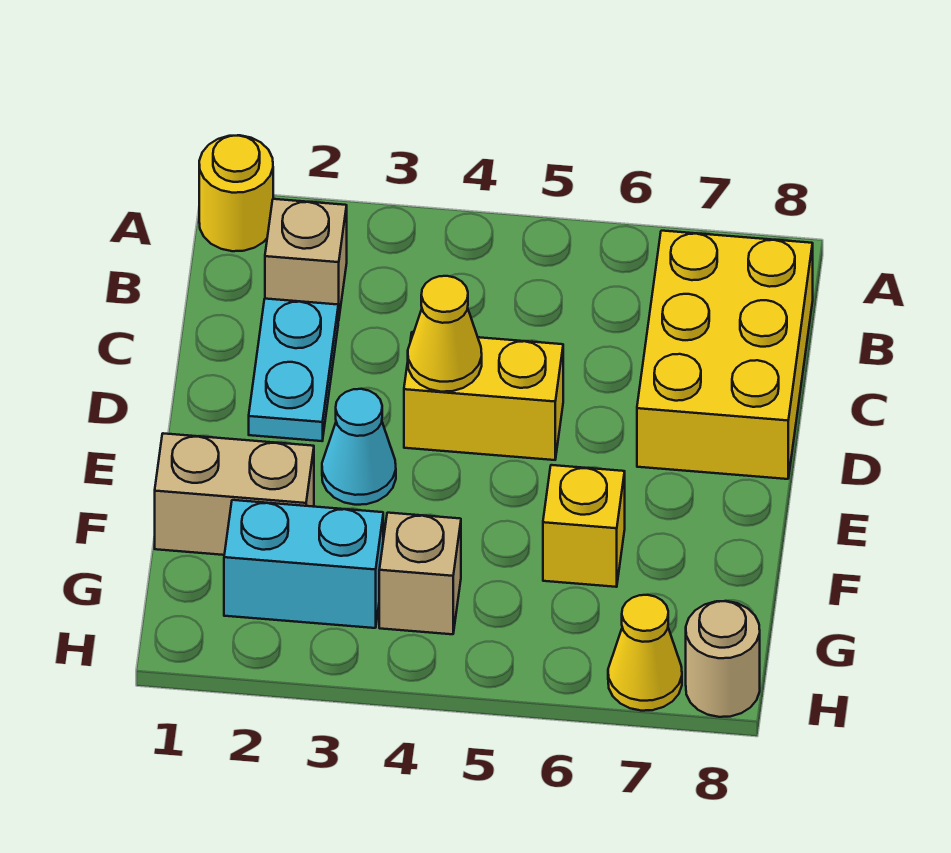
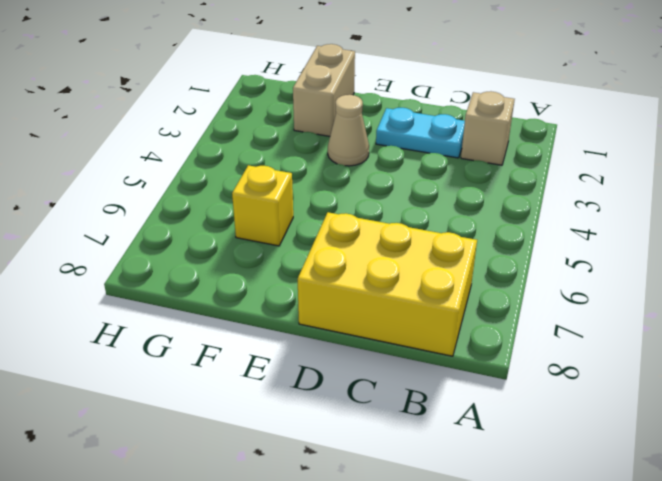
tan 1x1 cone [328,95,369,166] -> cyan 1x1 cone [322,389,396,505]
none -> yellow 1x1 round brick [199,135,273,251]
none -> yellow 1x2 brick [404,332,563,460]
none -> cyan 1x2 brick [224,500,383,628]

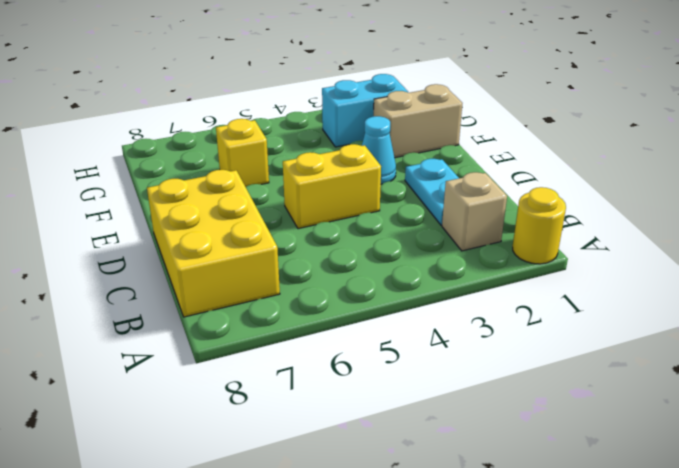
none -> tan 1x1 brick [379,513,461,634]
none -> yellow 1x1 cone [608,595,682,711]
none -> tan 1x1 round brick [686,601,760,717]

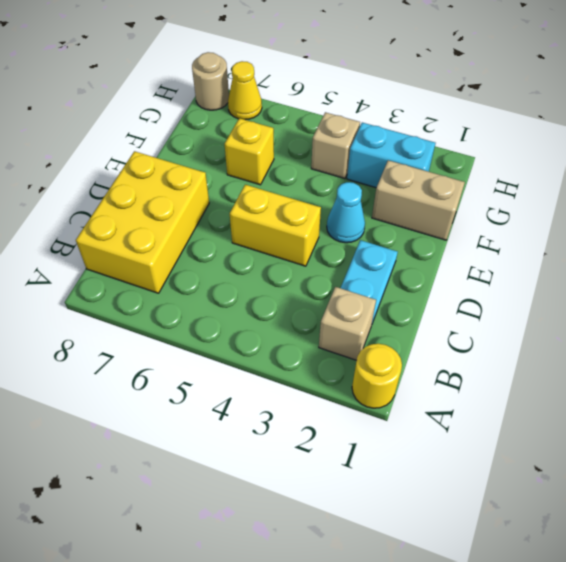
none -> yellow 1x1 cone [408,276,482,392]

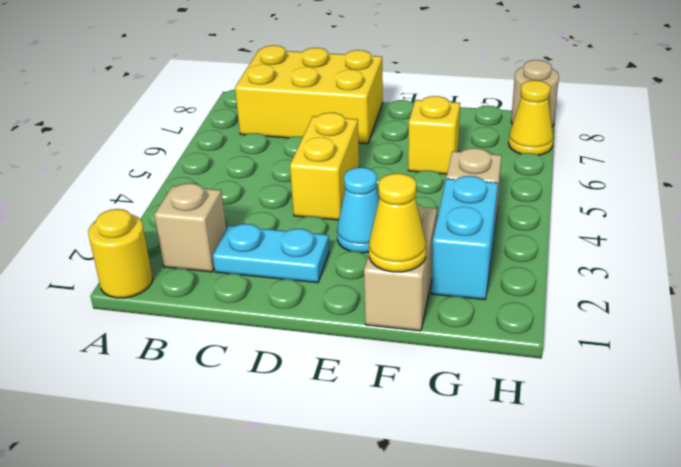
yellow 1x1 cone [369,173,426,272] -> yellow 1x1 cone moved to [408,276,482,392]

